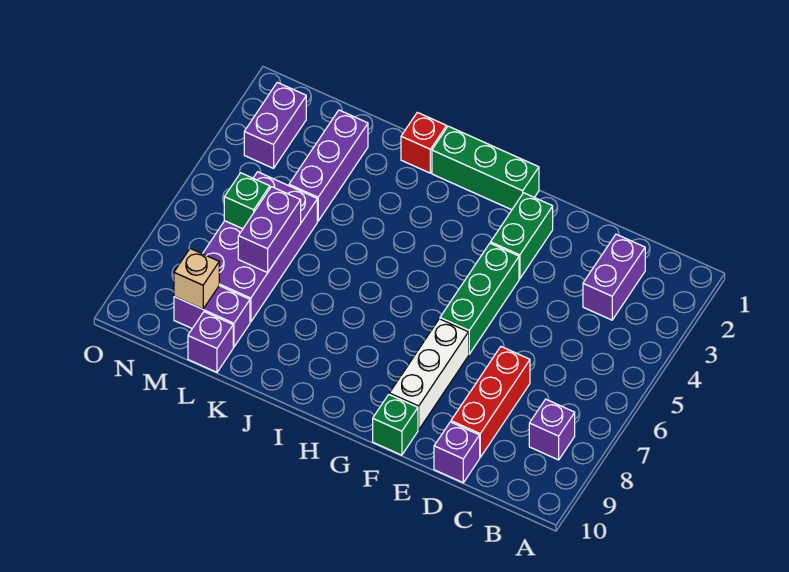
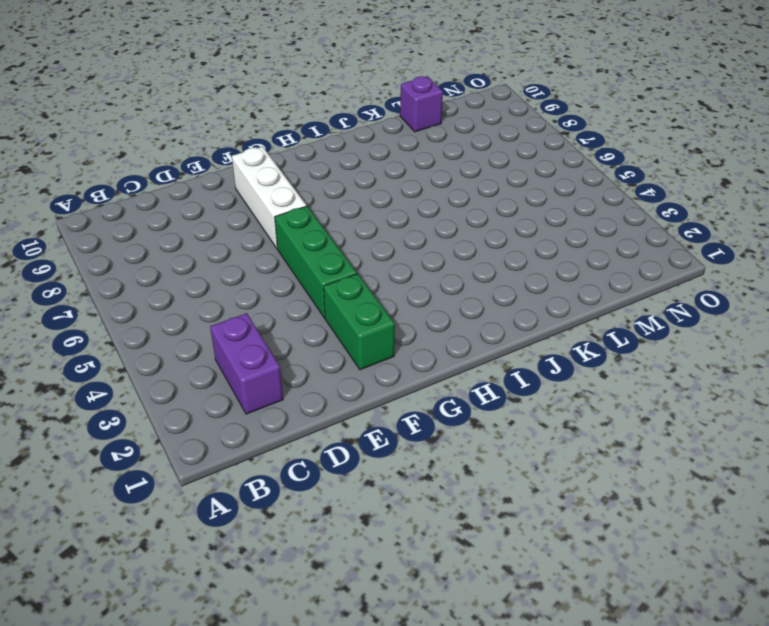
none -> purple 1x1 brick [529,399,575,460]
none -> red 1x3 brick [451,347,530,457]
none -> purple 1x1 brick [434,422,480,483]

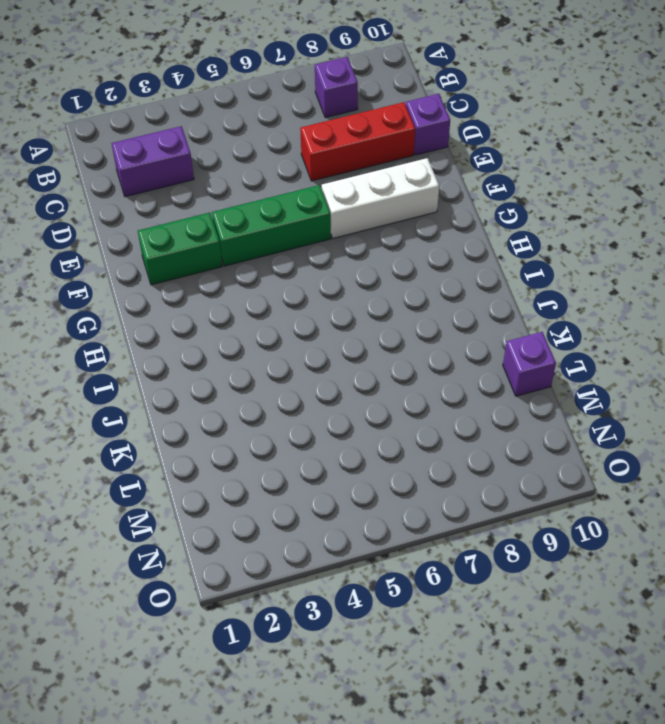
none -> green 1x1 brick [373,395,418,455]
none -> green 1x3 brick [432,126,539,210]
none -> red 1x1 brick [401,112,447,173]

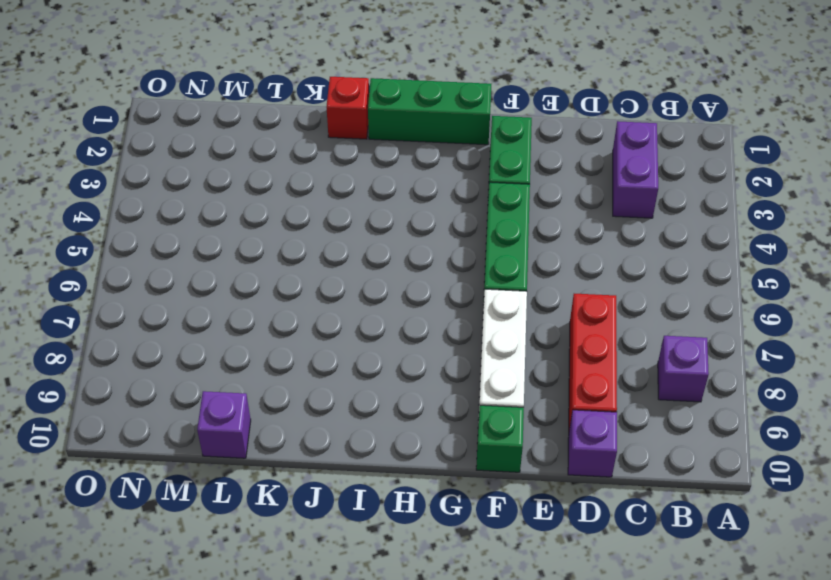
none -> purple 1x3 brick [289,110,368,221]
none -> purple 2x4 brick [203,172,317,322]
none -> purple 1x2 brick [174,286,250,347]

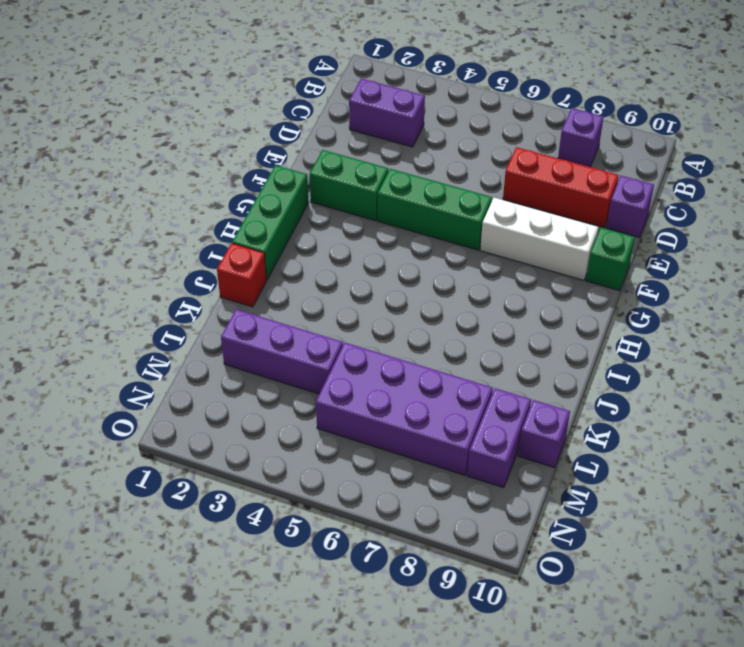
none -> purple 1x2 brick [244,82,306,168]
none -> purple 1x2 brick [238,187,301,273]
none -> green 1x1 brick [224,173,270,229]

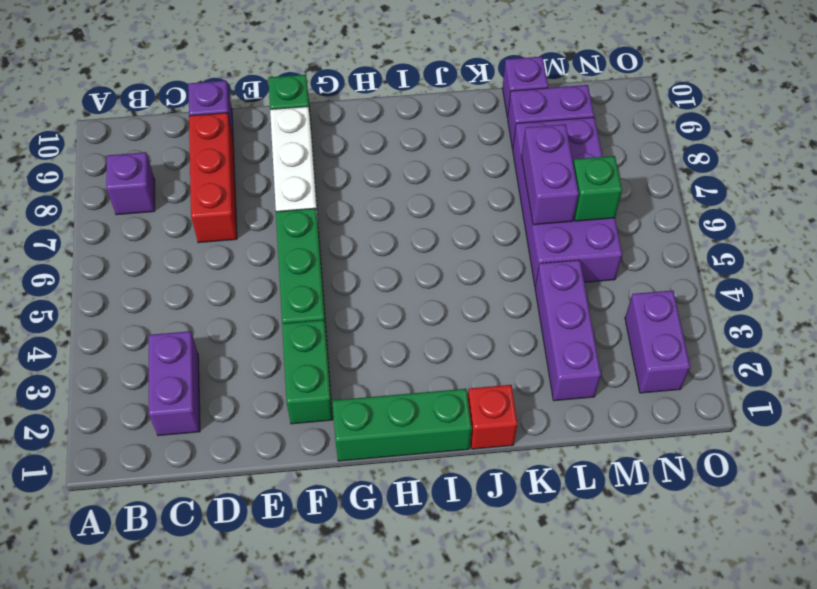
none -> tan 1x1 brick [174,249,219,309]

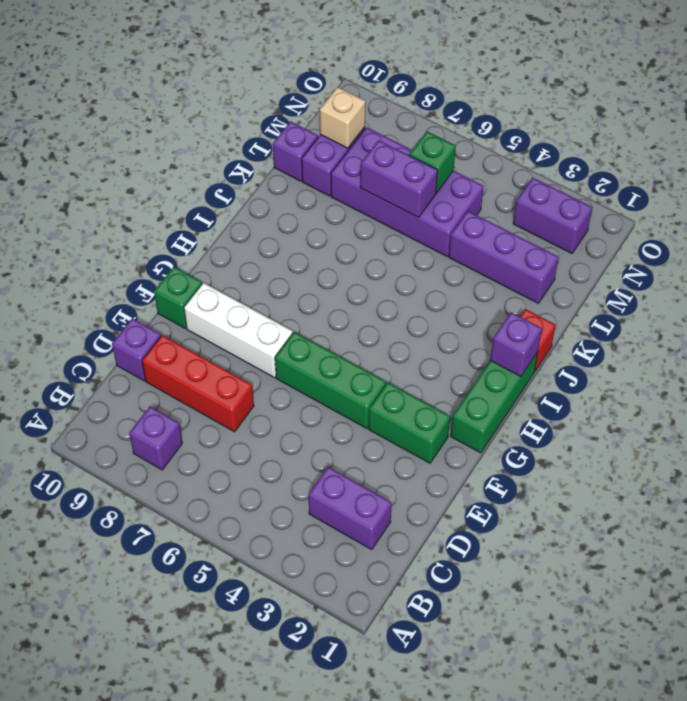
purple 1x1 brick [490,312,542,376] -> none

